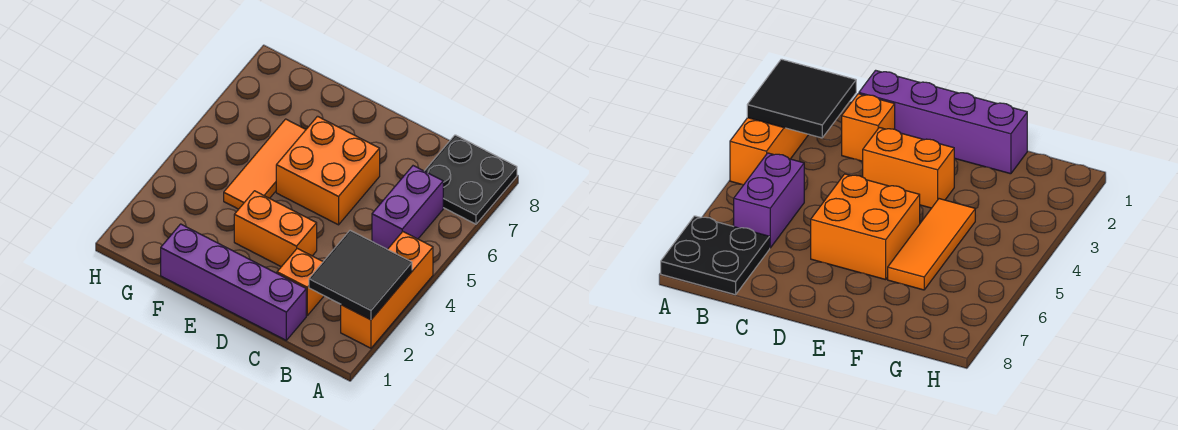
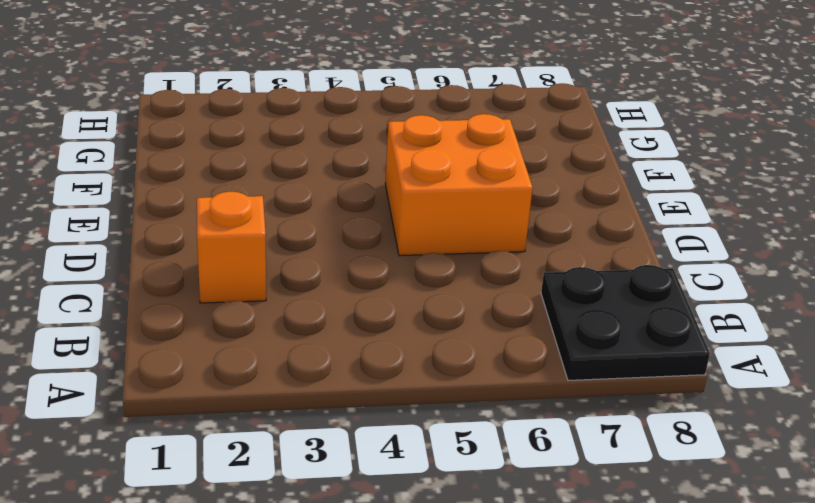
none -> orange 1x3 brick [341,232,433,348]
none -> purple 1x2 brick [372,166,443,249]

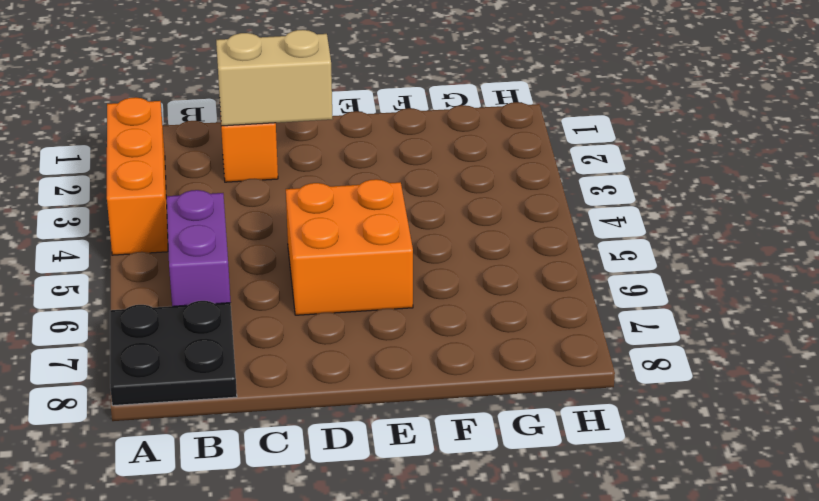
tan 1x2 brick [216,30,332,126] -> none
none -> purple 1x4 brick [161,224,306,340]
none -> orange 1x2 brick [234,191,317,267]

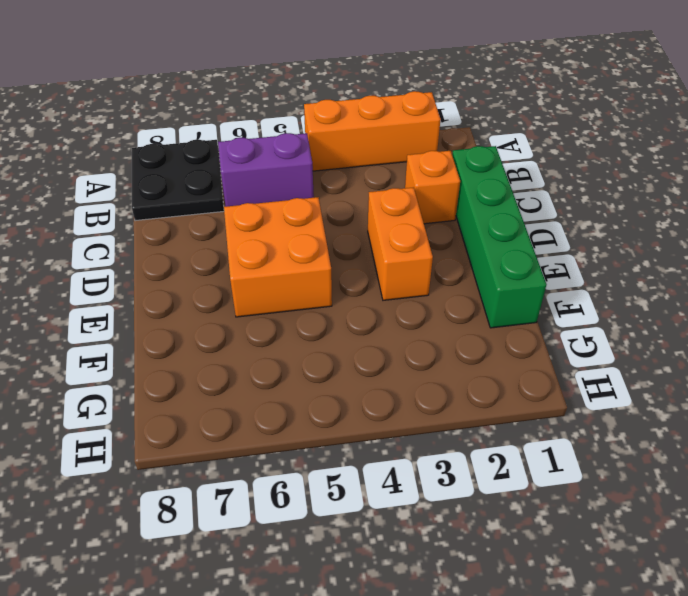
green 1x4 brick [452,146,546,328] -> purple 1x4 brick [161,224,306,340]
none -> orange 1x3 tile [224,119,306,209]
none -> black 2x2 tile [309,231,412,320]

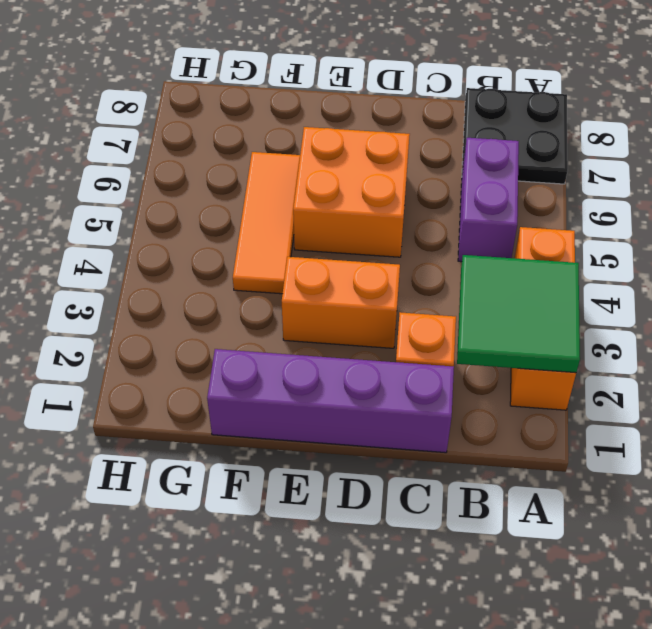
green 2x2 tile [457,255,580,373] -> black 2x2 tile [309,231,412,320]

